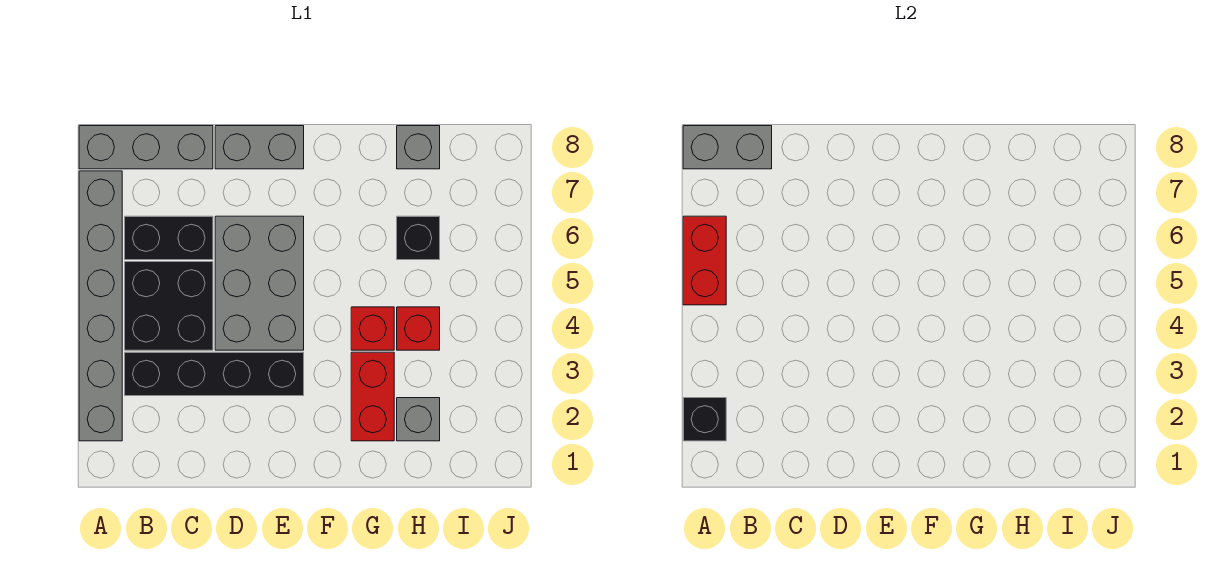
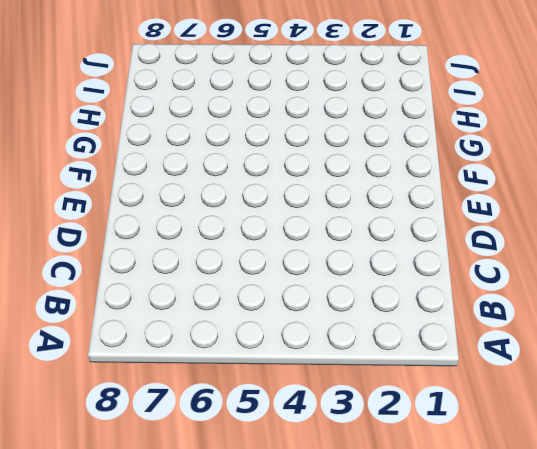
none -> grey 1x6 brick [79,171,122,441]
none -> grey 1x3 brick [79,126,213,169]
none -> black 1x4 brick [125,352,304,396]

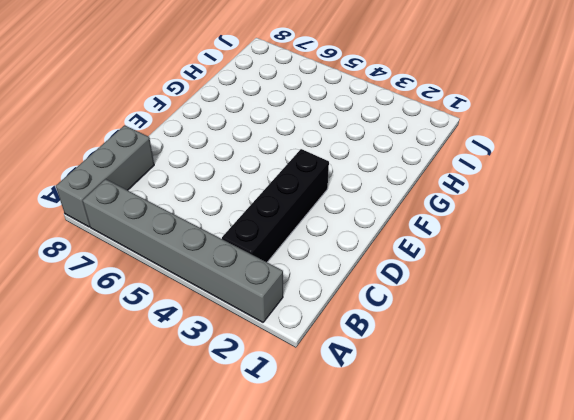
none -> black 2x2 brick [125,262,213,350]
none -> black 1x2 brick [125,216,213,260]
none -> grey 2x3 brick [215,216,304,350]

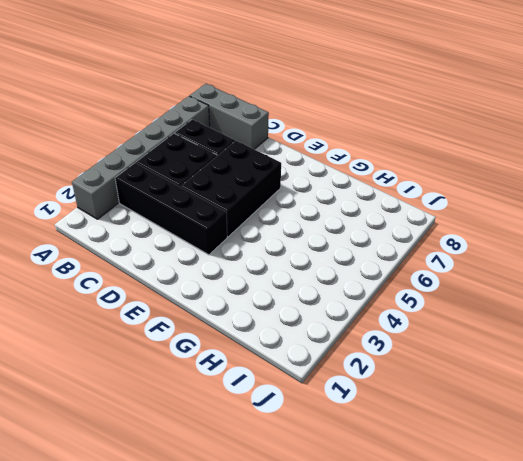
black 2x3 brick [181,141,281,237] -> grey 2x3 brick [215,216,304,350]
none -> grey 1x2 brick [215,126,304,169]
none -> red 1x2 brick [351,352,394,441]
none -> red 1x1 brick [351,307,394,350]

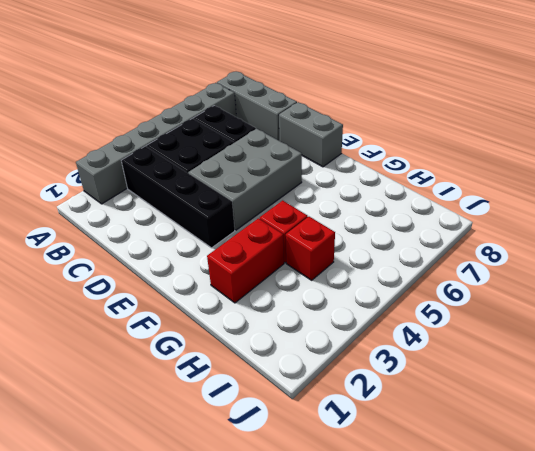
none -> grey 1x1 brick [397,398,440,441]
none -> black 1x1 brick [397,216,440,260]
none -> grey 1x1 brick [397,126,440,169]

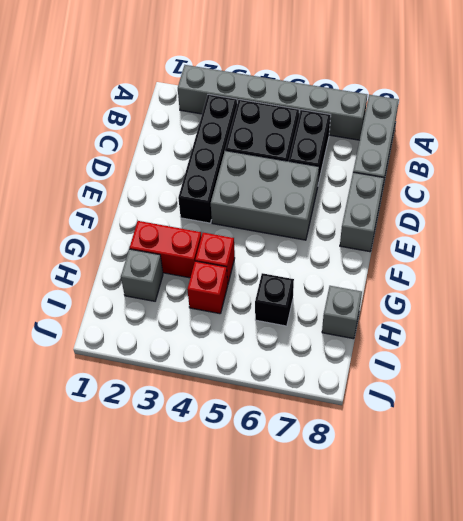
none -> black 1x1 brick [683,398,726,441]
none -> red 1x2 brick [683,216,726,305]
none -> grey 1x2 brick [683,126,772,169]

